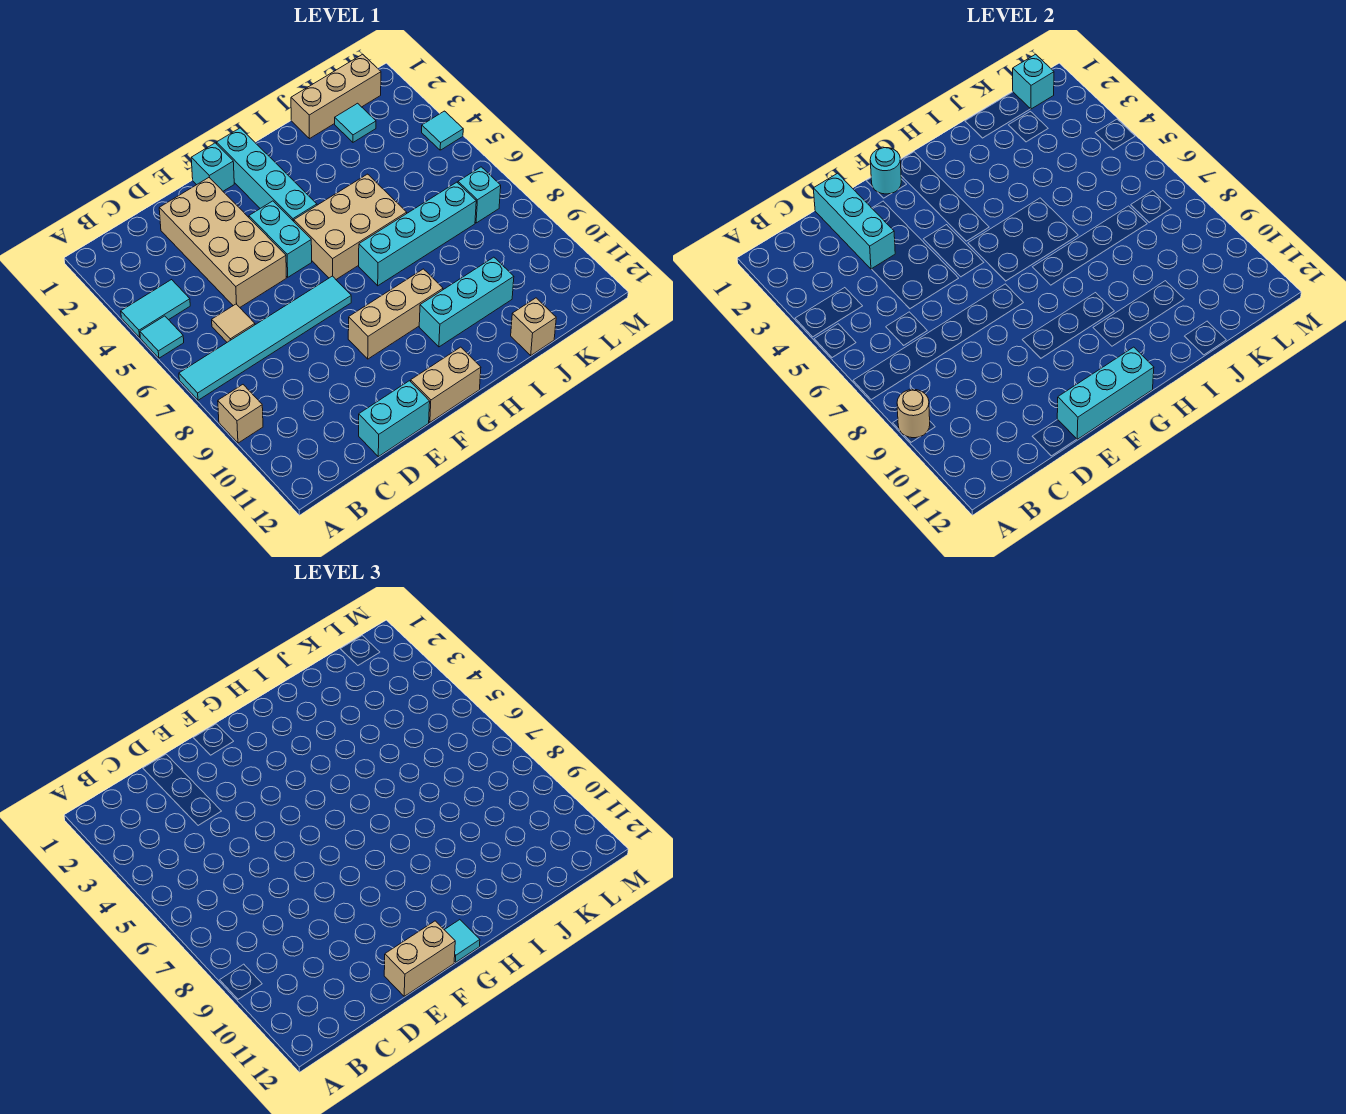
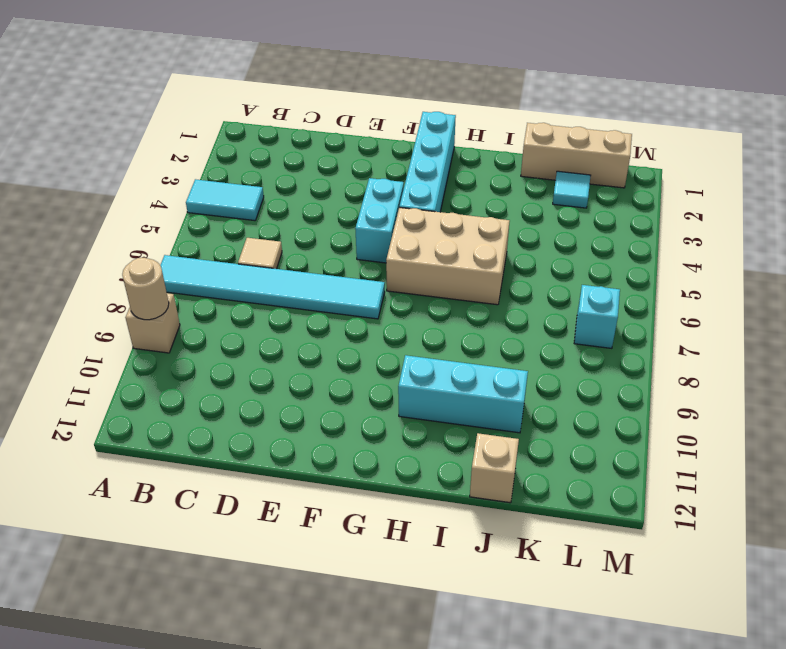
none -> cyan 1x1 tile [140,316,184,358]
none -> tan 2x4 brick [159,178,286,307]
none -> cyan 1x2 brick [359,381,430,457]

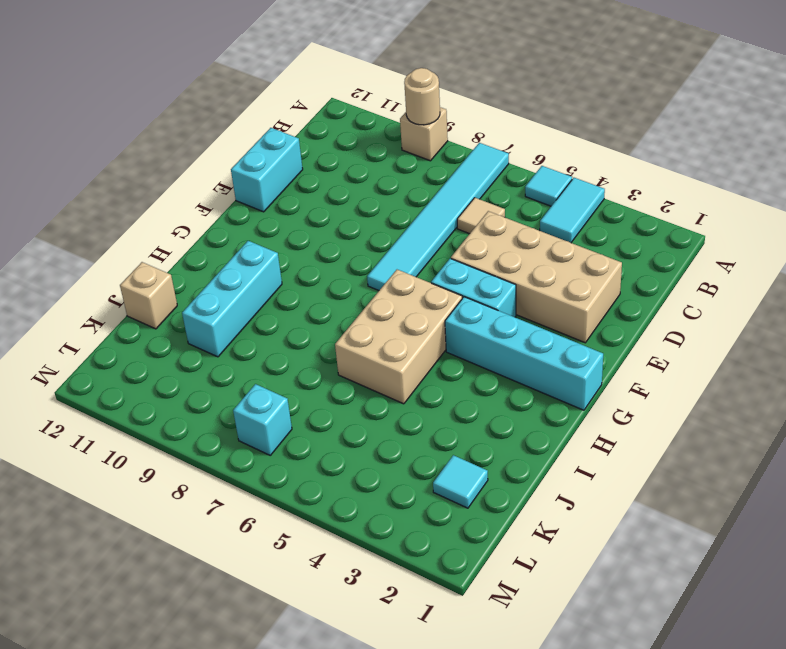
none -> cyan 1x1 brick [191,143,234,191]
none -> tan 1x3 brick [348,269,443,359]
none -> tan 1x2 brick [411,347,481,422]

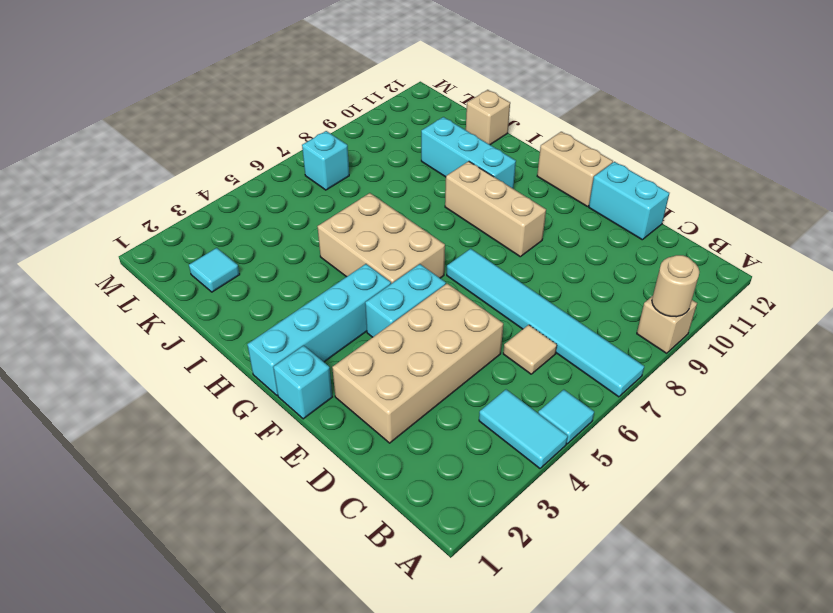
none -> cyan 1x4 brick [359,182,476,286]
none -> tan 1x3 brick [291,54,381,139]
none -> cyan 1x1 tile [422,111,463,150]

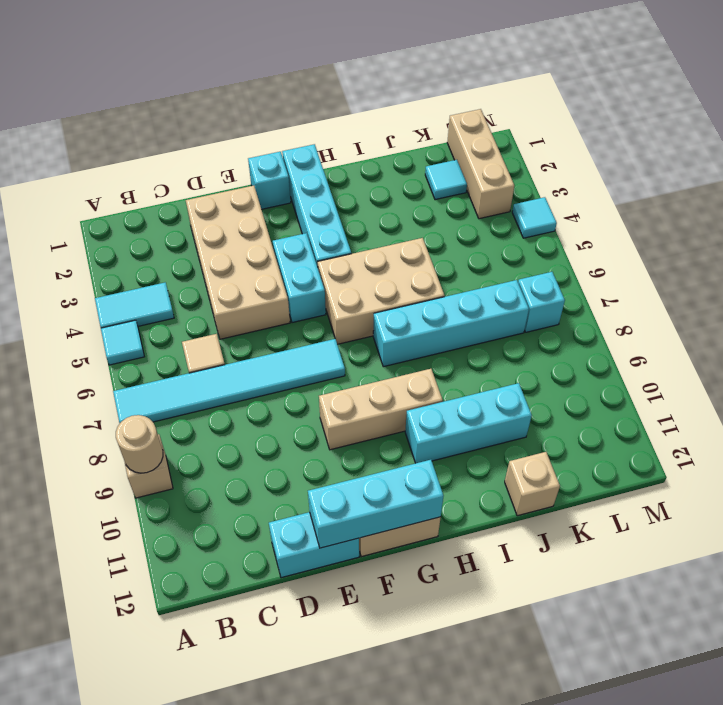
tan 1x3 brick [447,109,515,219] -> tan 1x3 brick turned to [291,54,381,139]
none -> cyan 1x3 brick [813,173,895,269]
none -> cyan 1x1 round brick [870,148,901,194]
none -> cyan 1x1 brick [1013,54,1054,109]

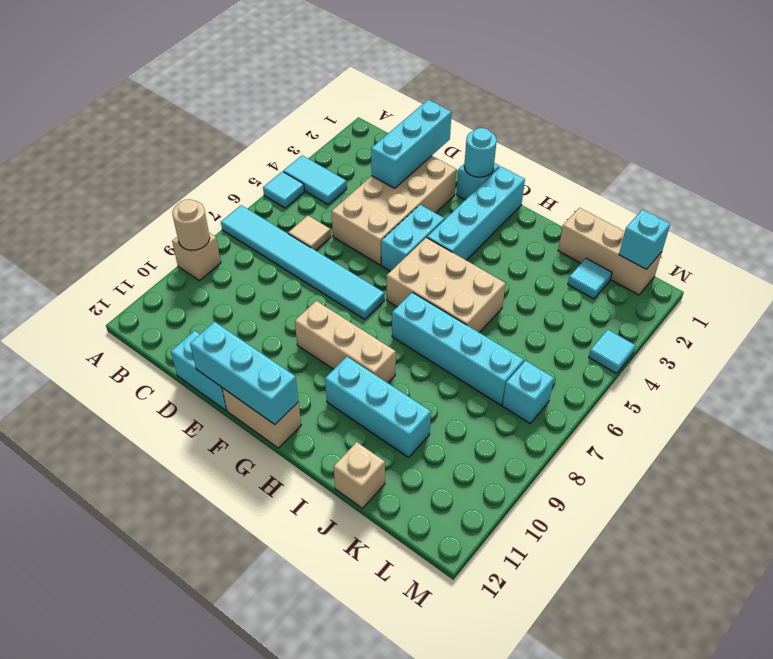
none -> tan 1x2 brick [384,921,455,996]
none -> cyan 1x1 tile [445,920,480,962]

